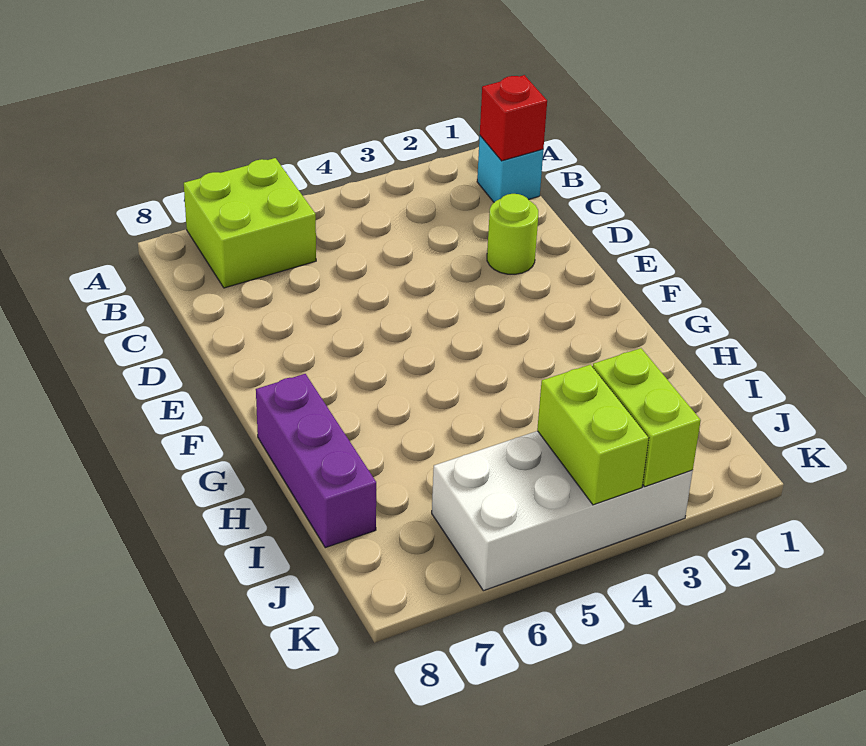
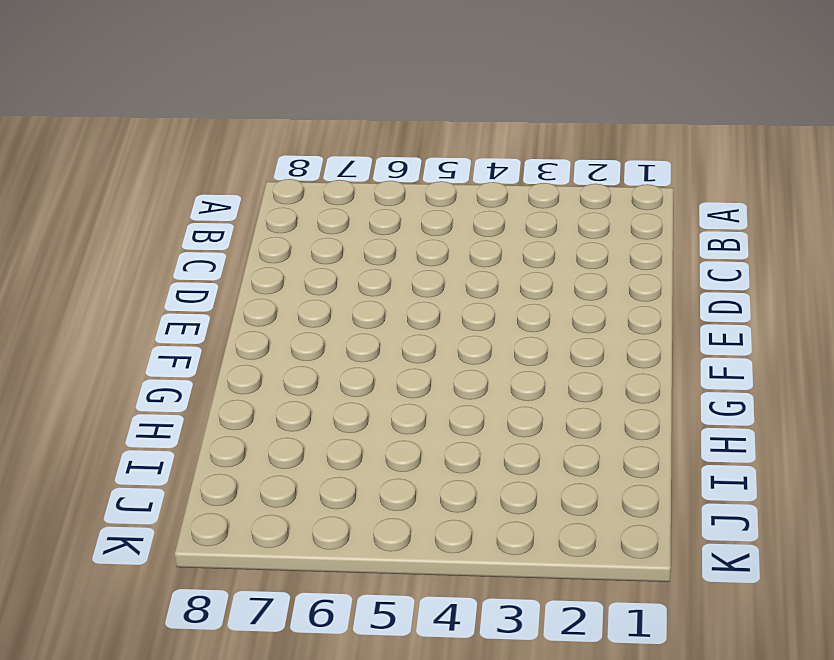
none -> lime 2x2 brick [184,158,316,288]
none -> cyan 1x1 brick [477,136,543,202]

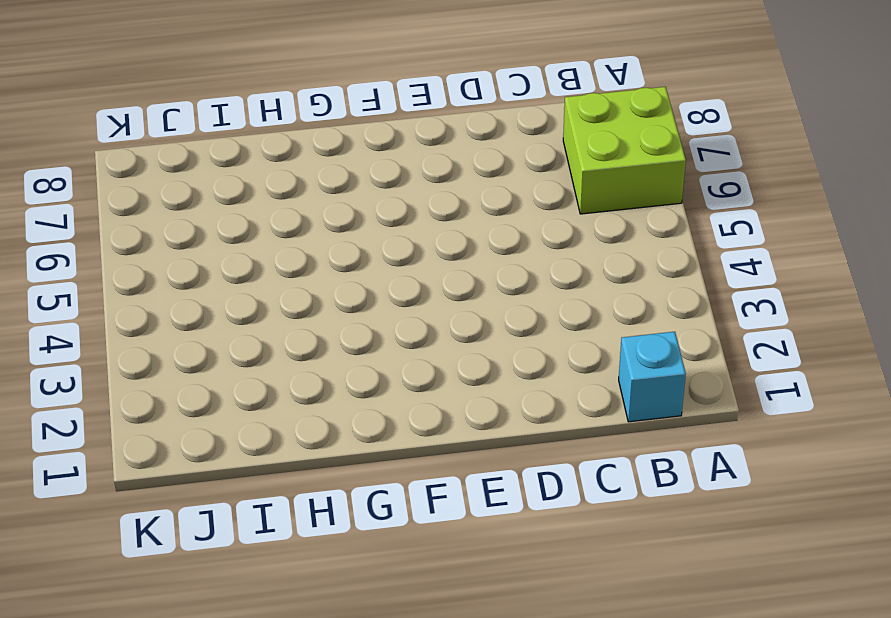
none -> lime 1x1 round brick [487,194,538,274]
none -> purple 1x3 brick [256,374,376,548]

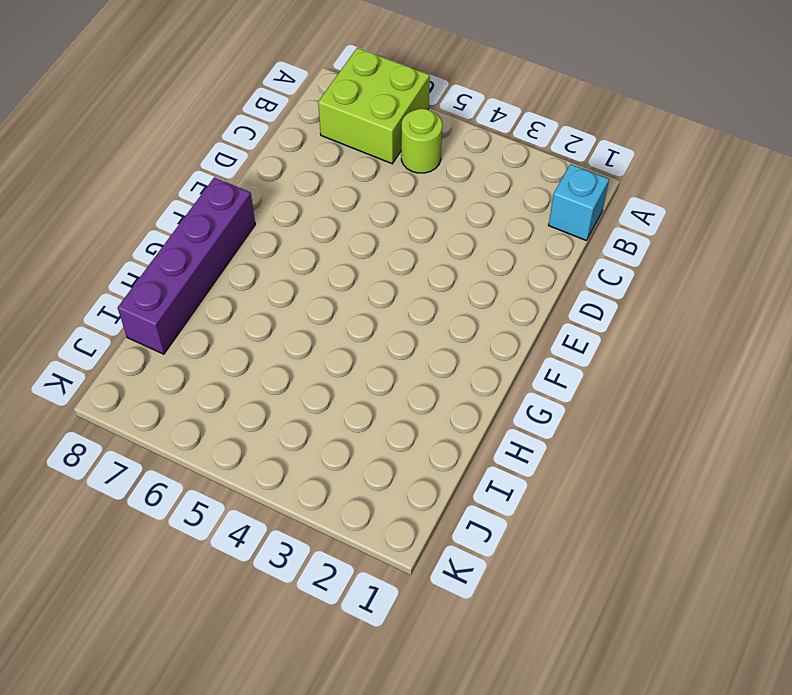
lime 1x1 round brick [401,109,442,173] -> lime 1x1 round brick moved to [487,194,538,274]
purple 1x4 brick [118,177,255,354] -> purple 1x3 brick [256,374,376,548]
none -> white 2x4 brick [432,431,693,591]
none -> red 1x1 brick [480,75,547,161]

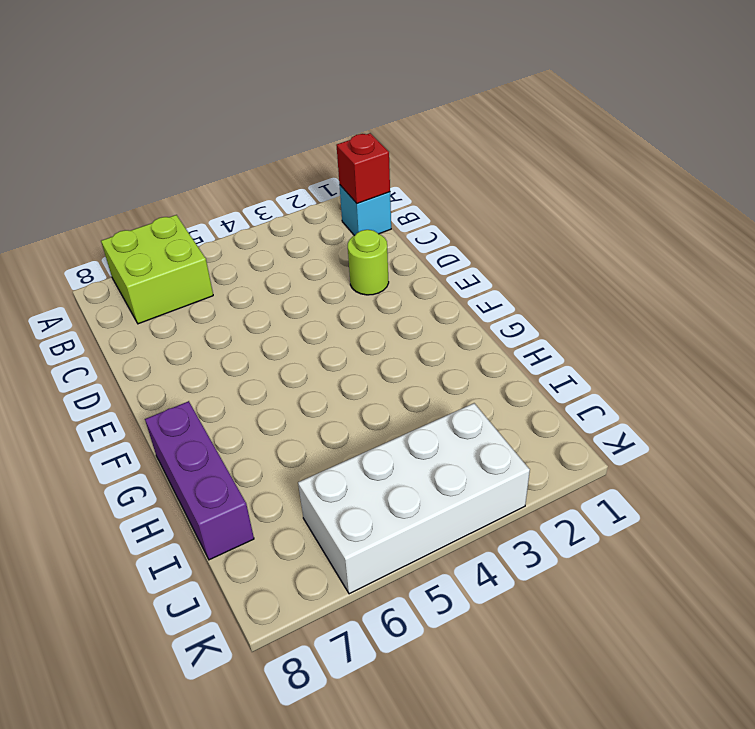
none -> lime 1x2 brick [593,348,701,487]
none -> lime 1x2 brick [537,365,649,505]

